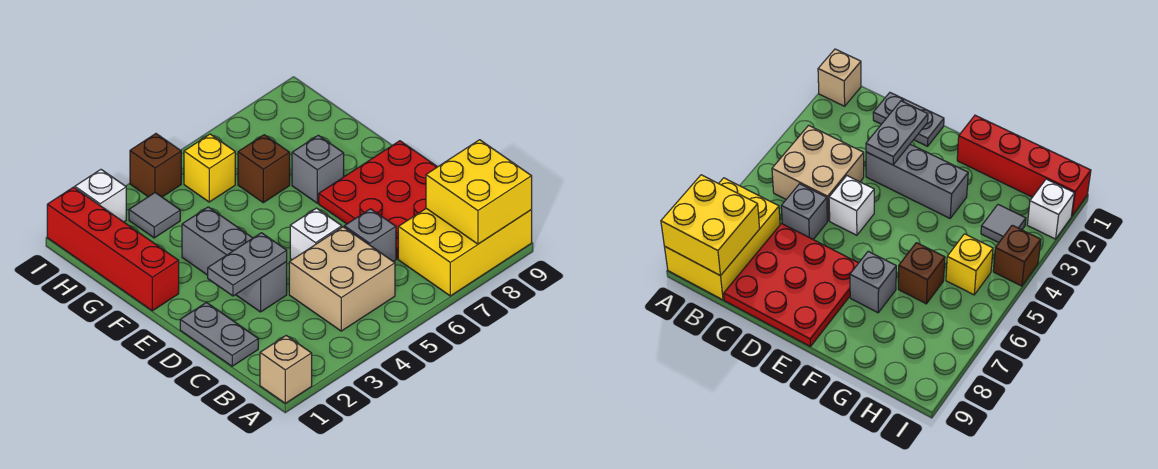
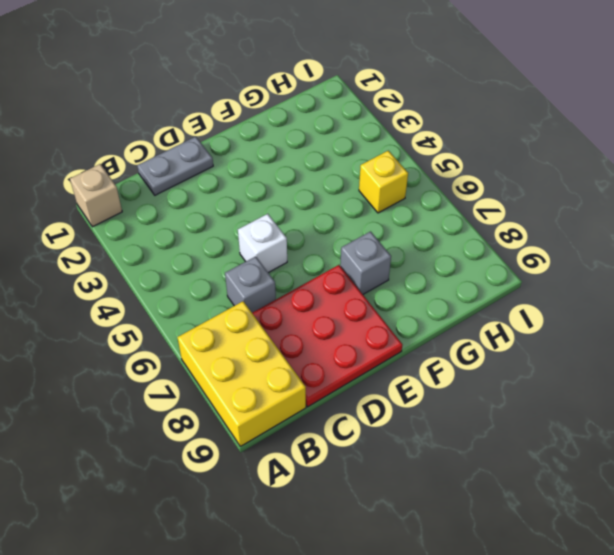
none -> tan 2x2 brick [289,227,395,331]
none -> grey 1x3 brick [182,207,287,312]
none -> red 1x4 brick [47,187,179,311]

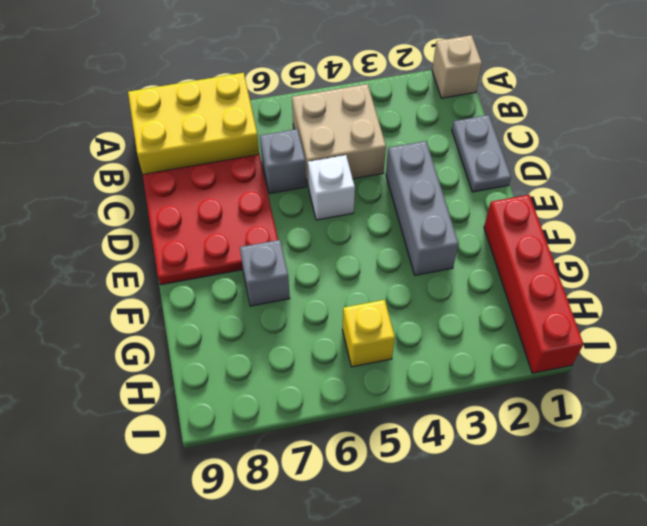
none -> brown 1x1 brick [238,135,290,203]
none -> grey 1x1 tile [129,193,180,238]
none -> white 1x1 brick [75,170,126,222]

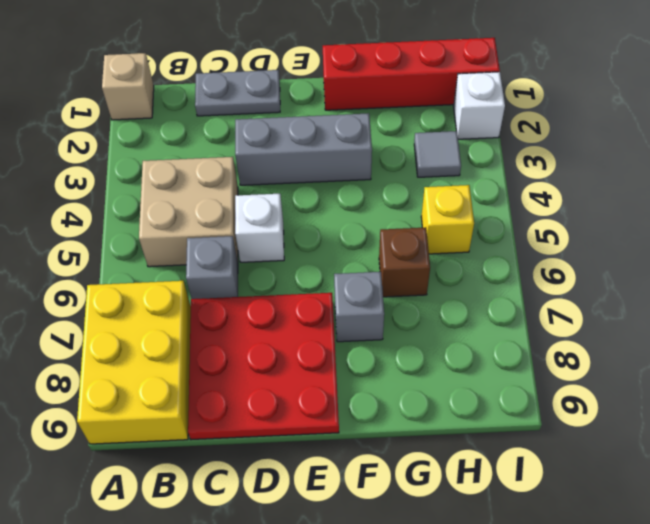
none -> brown 1x1 brick [130,134,181,197]
none -> yellow 2x2 brick [426,140,532,244]
none -> grey 1x2 plate [208,233,287,296]

